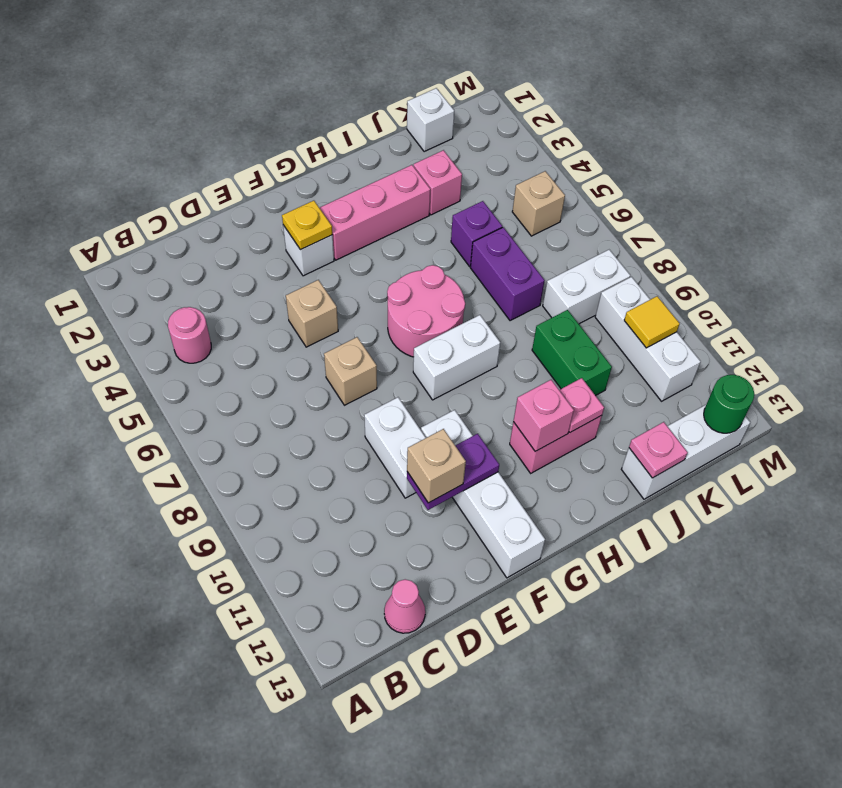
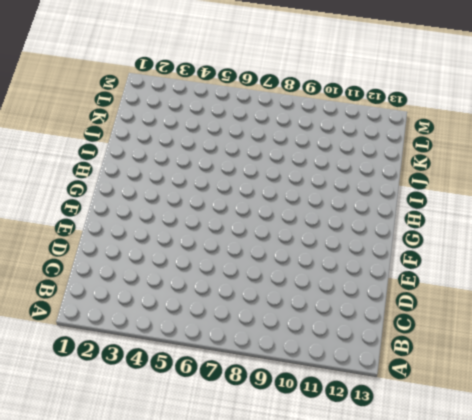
none -> pink 1x1 round brick [168,307,211,363]
none -> pink 1x1 cone [384,579,425,633]
none -> tan 1x1 brick [286,280,338,347]

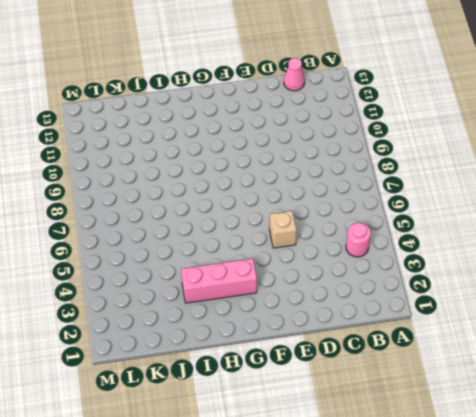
none -> tan 1x1 brick [324,337,377,405]
none -> white 1x2 brick [364,397,426,498]
none -> white 1x1 brick [283,225,334,276]

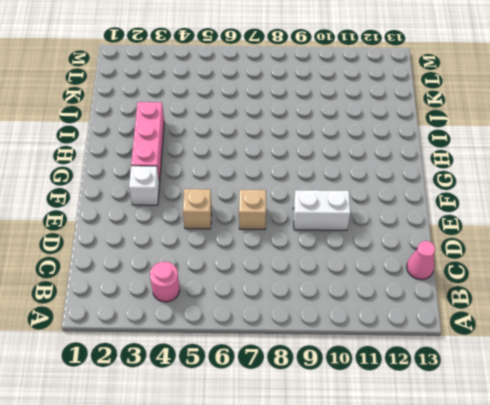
none -> white 1x4 brick [421,410,545,578]
none -> pink 2x2 round brick [387,265,465,357]
none -> white 1x2 brick [413,315,500,400]

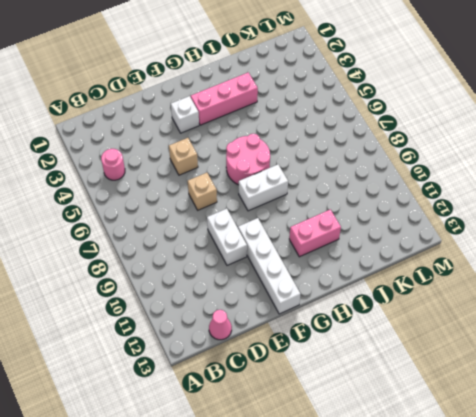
none -> pink 1x1 brick [414,150,462,215]
none -> purple 1x1 brick [451,201,502,266]
none -> purple 1x2 brick [471,227,545,321]

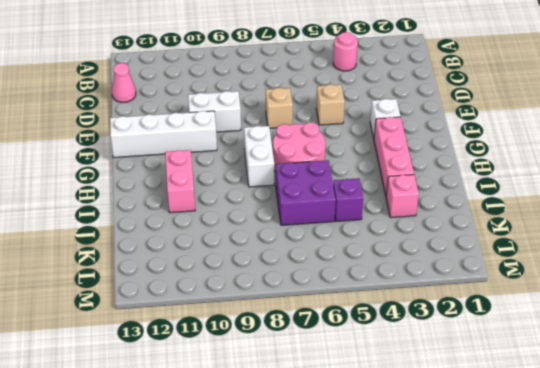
purple 2x2 brick [276,160,336,225] -> purple 1x2 brick [471,227,545,321]
none -> green 1x2 brick [532,310,612,396]
none -> white 1x3 brick [621,405,750,499]
none -> white 1x1 brick [407,88,454,152]

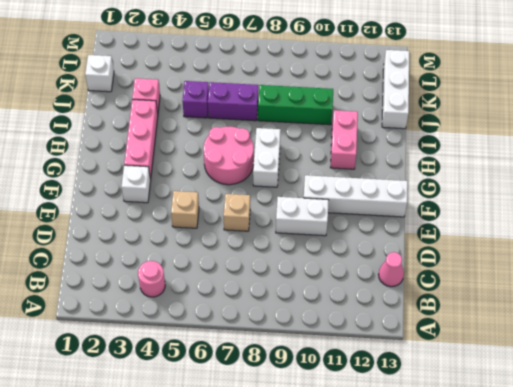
green 1x3 brick [258,85,333,125] -> green 1x2 brick [532,310,612,396]
none -> white 1x2 brick [543,250,630,324]
none -> tan 1x1 brick [512,171,565,236]
none -> white 1x3 brick [595,277,701,401]

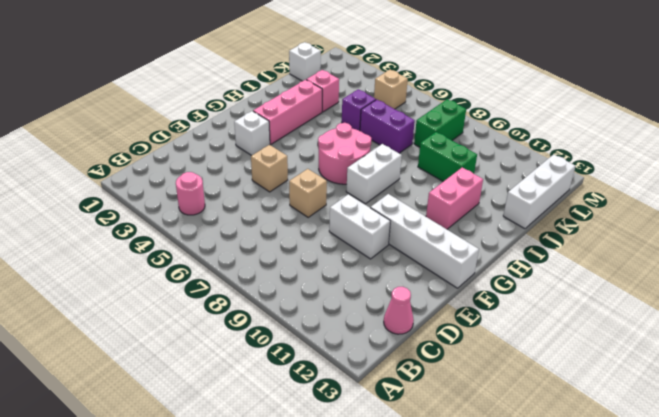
green 1x2 brick [414,99,466,147] -> white 1x2 brick [543,250,630,324]
none -> white 1x3 brick [595,277,701,401]
none -> purple 1x2 plate [407,434,499,510]
none -> yellow 1x1 plate [282,201,332,250]

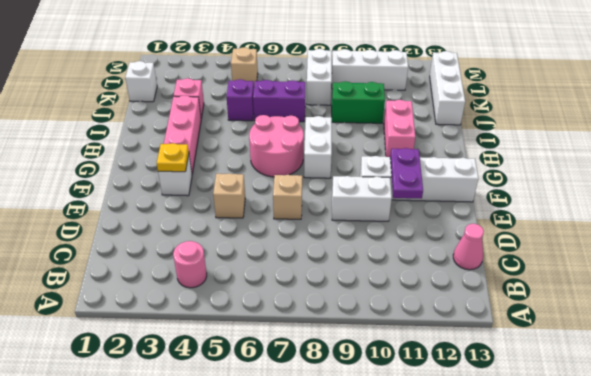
none -> pink 1x1 brick [513,380,574,451]
none -> pink 1x1 plate [560,378,604,432]
none -> pink 1x1 plate [629,422,688,478]

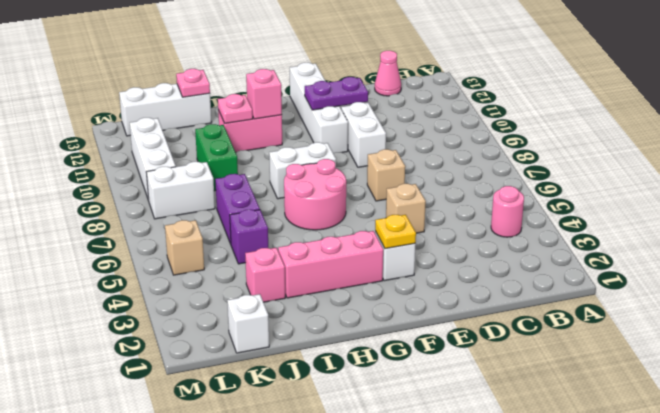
none -> yellow 1x1 tile [624,296,680,348]
none -> green 1x1 round brick [704,375,754,433]
none -> tan 1x1 brick [407,429,466,503]

